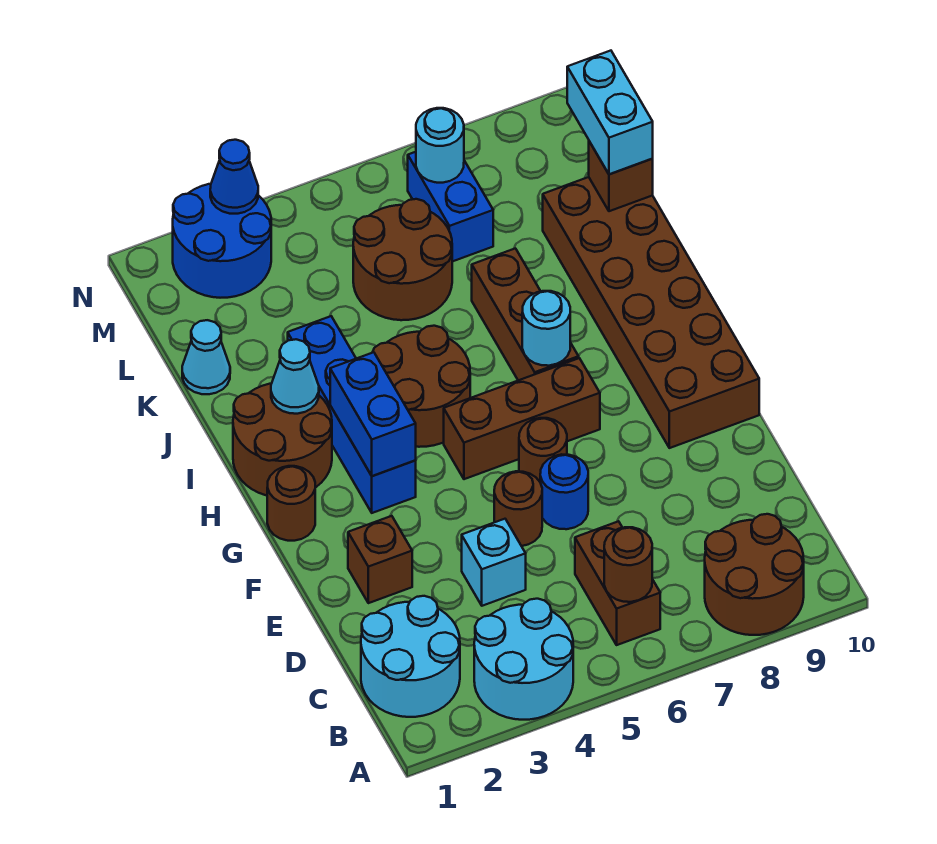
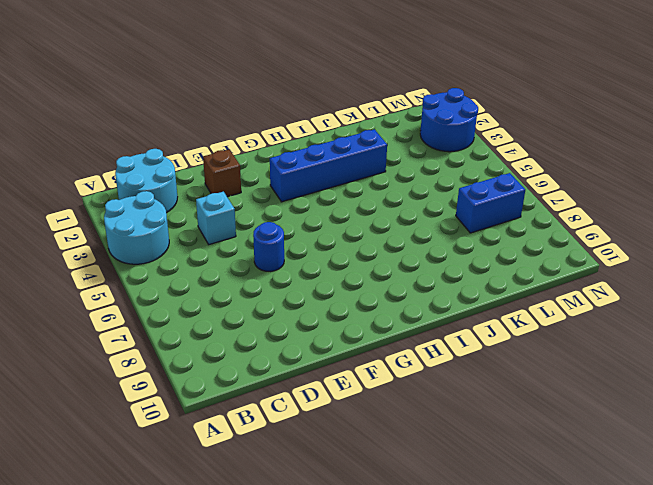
none -> brown 2x2 round brick [705,514,804,635]
none -> brown 1x2 brick [575,521,660,645]
none -> brown 1x1 round brick [494,471,542,546]

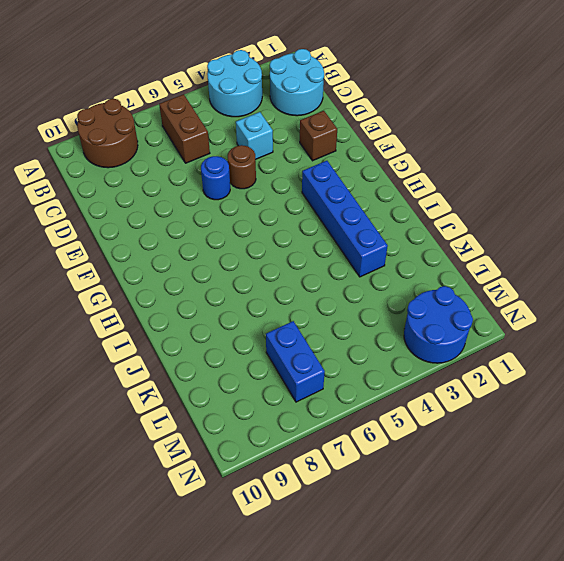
none -> brown 1x1 round brick [519,418,567,482]
none -> brown 2x6 brick [543,177,759,448]
none -> brown 1x1 round brick [267,466,315,541]

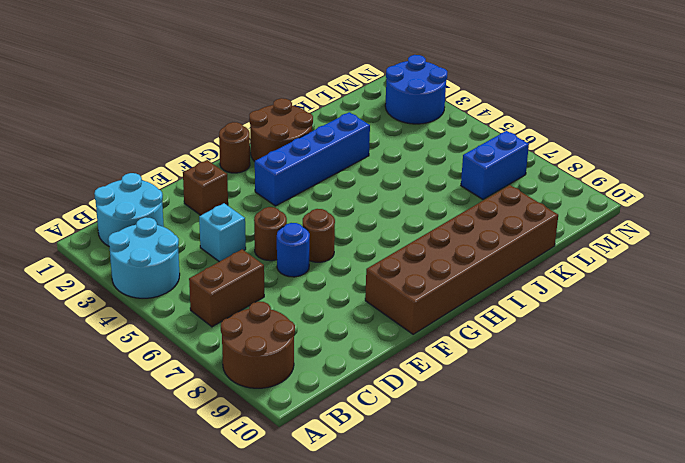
none -> brown 1x3 brick [444,358,600,479]
none -> brown 2x2 round brick [372,326,470,447]
none -> brown 1x3 brick [472,248,579,380]

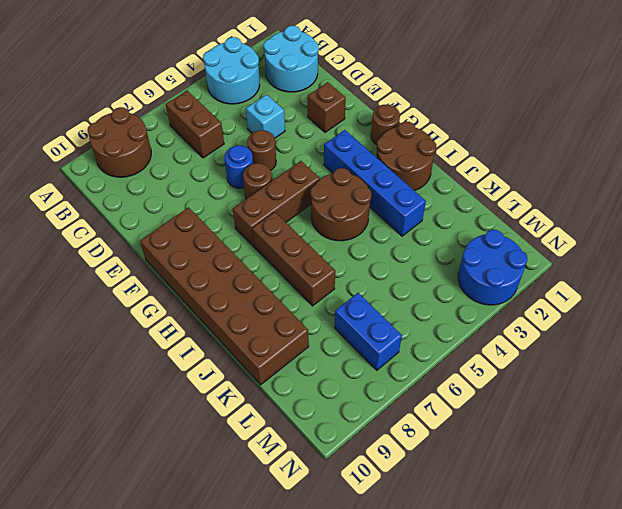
none -> cyan 1x1 cone [182,320,230,394]
none -> brown 2x2 round brick [353,199,452,320]
none -> brown 1x1 round brick [604,527,652,602]

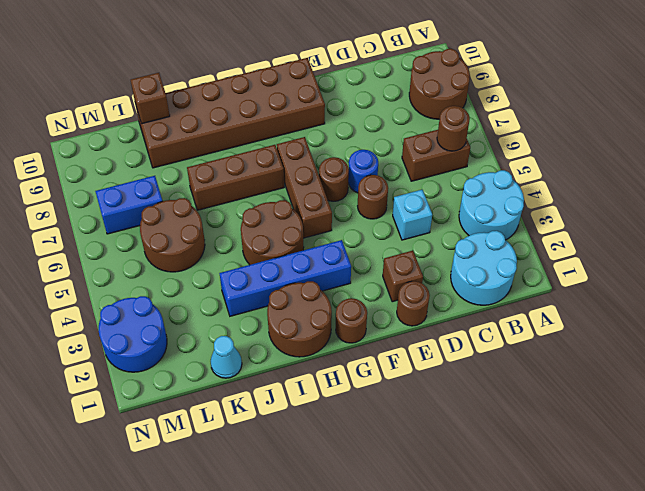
brown 1x1 round brick [397,281,430,326] -> none
none -> blue 1x2 brick [330,352,416,476]
none -> cyan 1x1 round brick [522,291,570,366]
none -> cyan 1x1 cone [271,339,319,414]

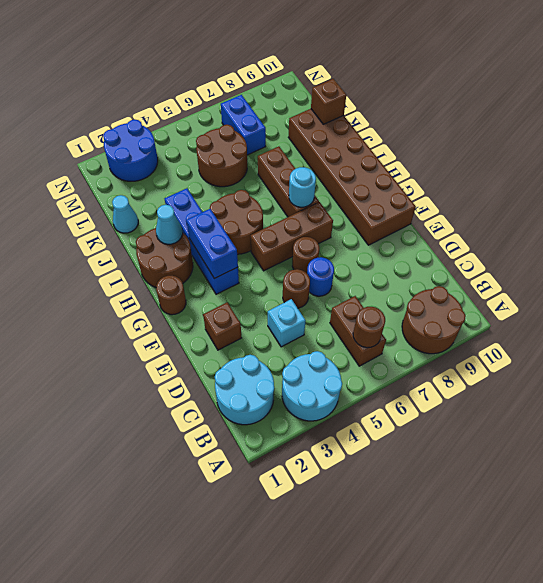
none -> cyan 1x1 round brick [416,108,464,183]
none -> blue 1x1 cone [210,140,258,214]
none -> cyan 1x2 brick [567,51,653,174]

